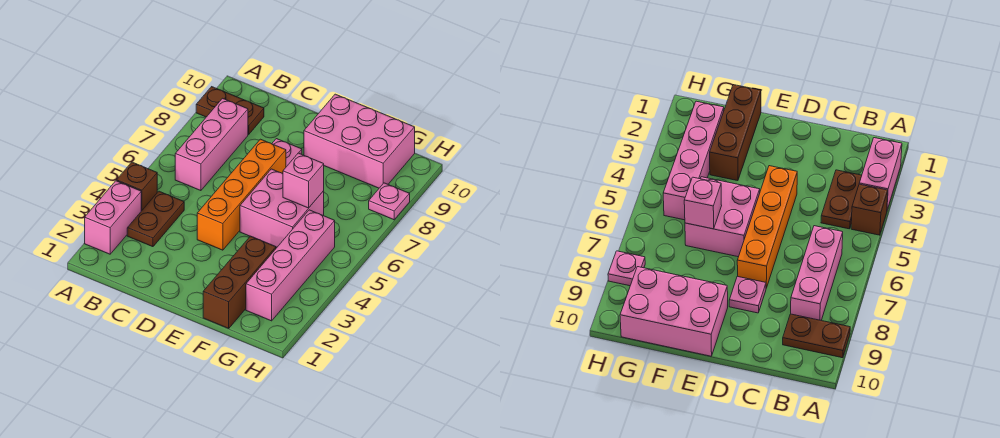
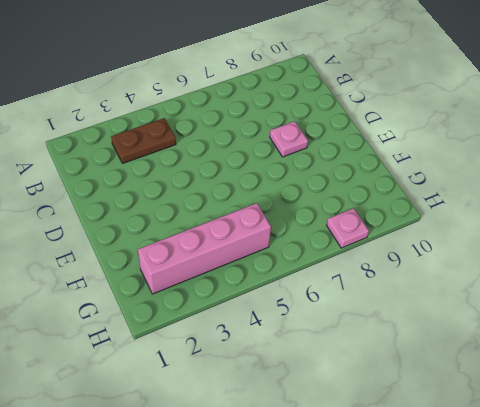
none -> pink 1x2 brick [85,181,141,254]
none -> brown 1x1 brick [117,162,157,211]
none -> brown 1x2 plate [196,87,264,135]

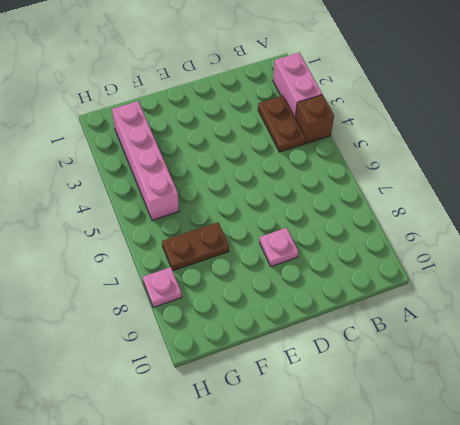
brown 1x2 plate [162,222,229,271] -> brown 1x2 plate moved to [196,87,264,135]
none -> pink 1x3 brick [175,98,248,191]
none -> orange 1x4 brick [197,139,286,250]
none -> pink 2x2 brick [240,169,324,247]

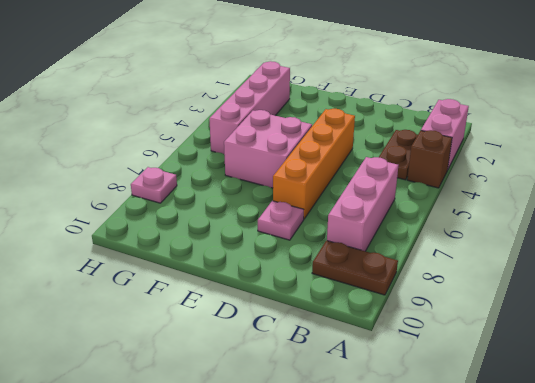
none -> pink 2x3 brick [304,94,415,188]
none -> brown 1x3 brick [203,236,276,328]
none -> pink 1x1 brick [283,153,324,208]

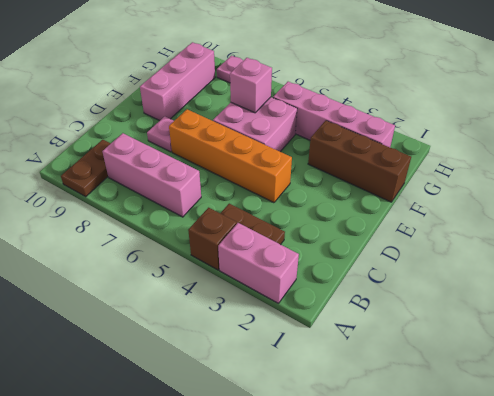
pink 1x3 brick [140,42,215,121] -> pink 2x3 brick [304,94,415,188]

